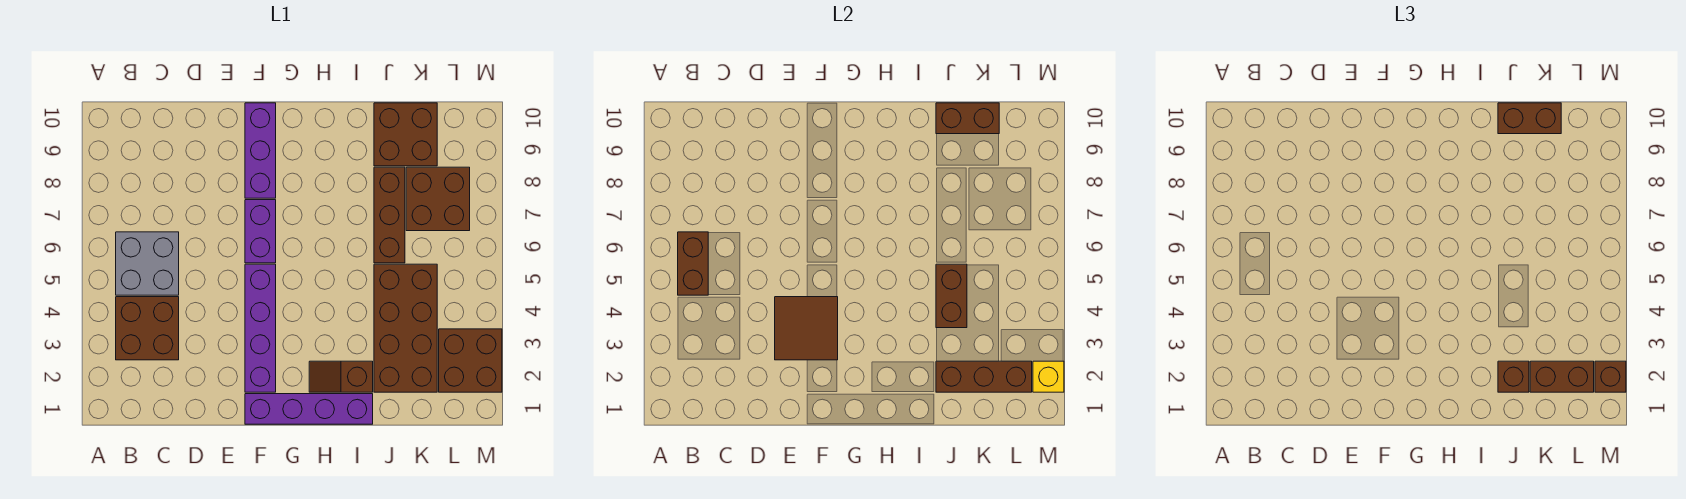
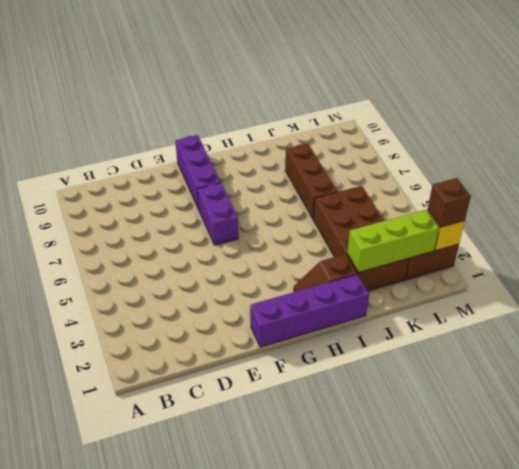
lime 1x3 brick [347,210,439,273] -> brown 1x3 brick [936,361,1032,392]
none -> brown 2x2 brick [116,297,179,360]
none -> grey 2x2 brick [116,232,179,295]
none -> purple 1x4 brick [245,264,276,392]

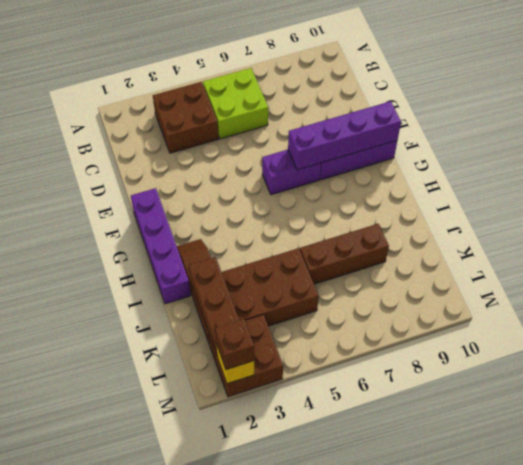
lime 2x2 brick [203,68,268,139] -> grey 2x2 brick [116,232,179,295]
purple 1x4 brick [288,101,401,170] -> purple 1x4 brick moved to [245,264,276,392]
none -> brown 2x2 brick [374,103,437,166]
none -> brown 2x2 brick [406,167,470,231]
none -> brown 1x2 brick [678,232,708,295]

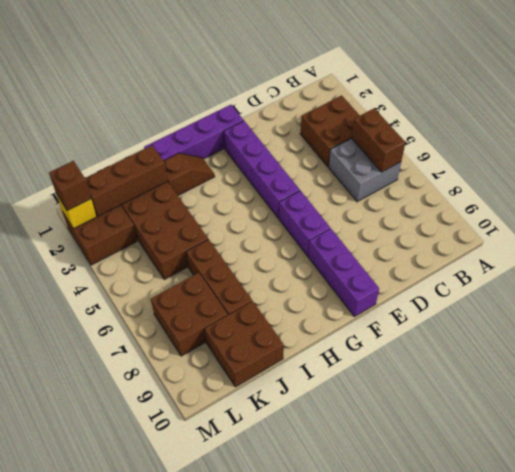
none -> brown 2x2 tile [775,297,838,360]
none -> brown 1x2 brick [936,264,967,328]
none -> brown 1x2 brick [936,103,999,134]

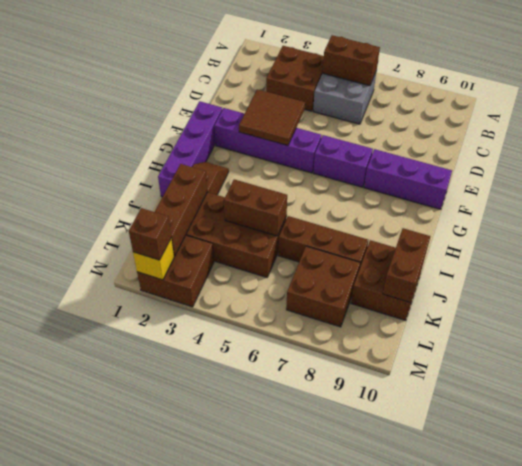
none -> brown 1x1 brick [1498,361,1529,392]
none -> brown 1x2 brick [1498,103,1561,134]
none -> brown 1x2 brick [1530,361,1594,392]

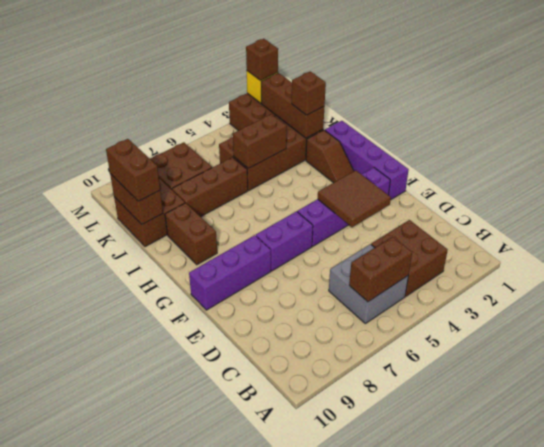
brown 1x2 brick [165,203,217,265] -> brown 1x2 brick moved to [1530,361,1594,392]

